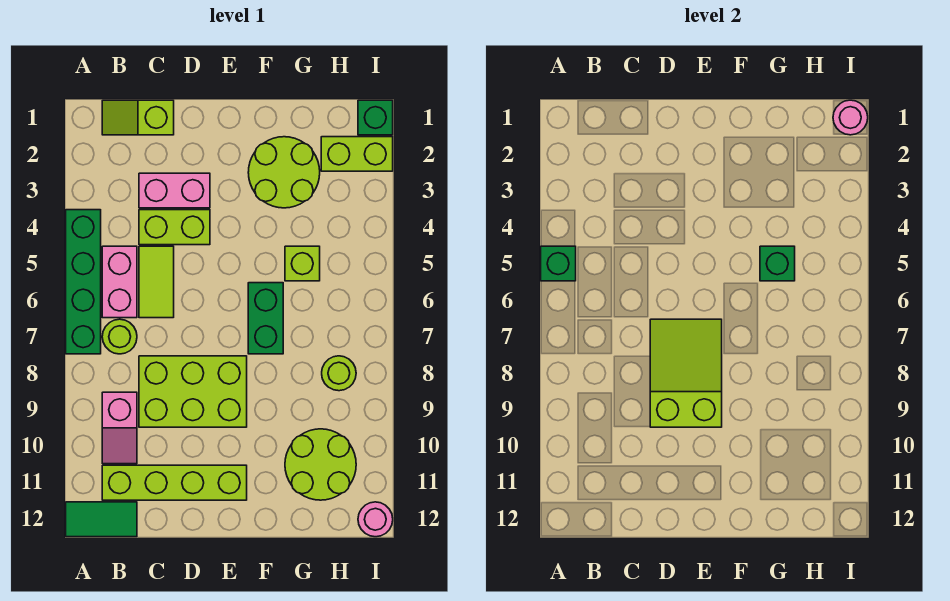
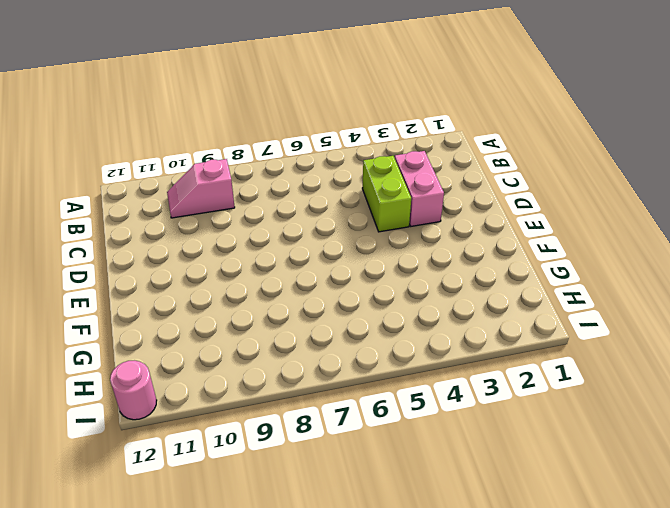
none -> green 1x4 brick [66,210,101,354]
none -> green 1x2 tile [66,502,137,537]
none -> lime 1x2 slope [102,100,174,135]

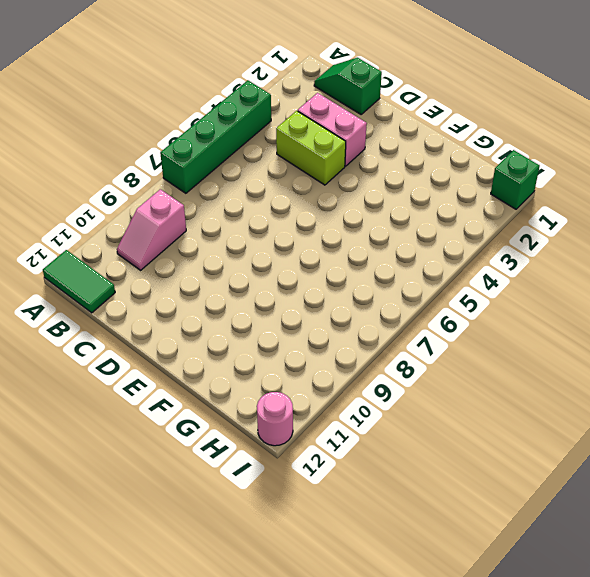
green 1x2 slope [314,58,382,114] -> lime 1x2 slope [102,100,174,135]
none -> pink 1x2 brick [102,246,137,318]
none -> lime 1x1 round brick [102,319,137,354]
none -> lime 1x4 brick [102,465,247,500]

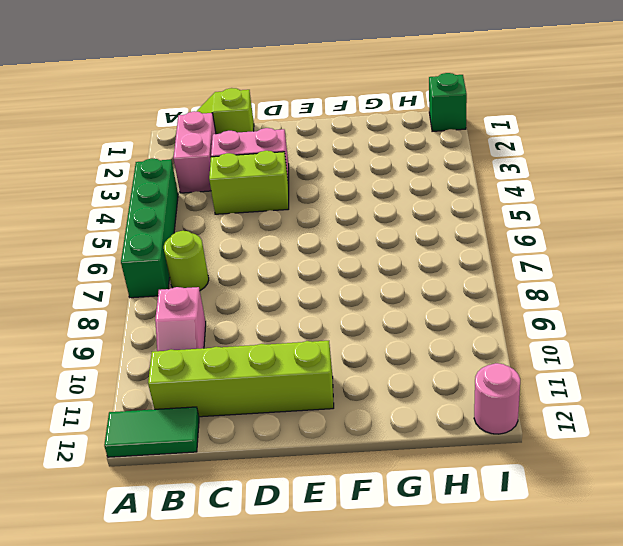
pink 1x2 brick [174,111,216,193] -> pink 1x2 brick moved to [102,246,137,318]
none -> lime 1x2 tile [139,246,174,318]
none -> lime 2x3 brick [139,356,247,427]
none -> lime 2x2 round brick [248,137,320,208]

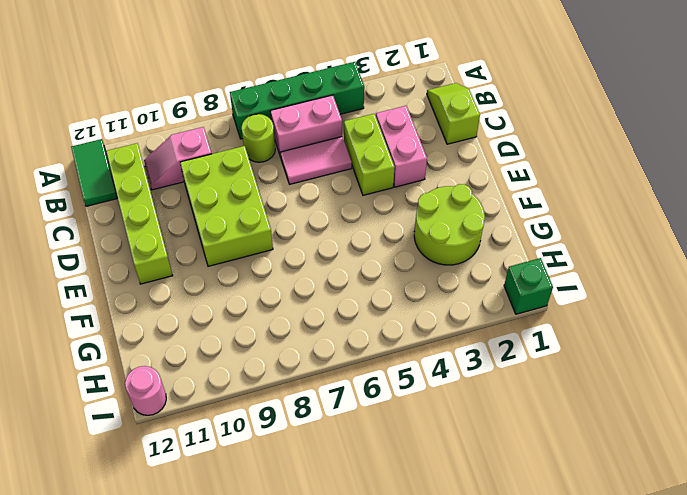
pink 1x2 tile [280,137,352,184] -> lime 1x2 tile [139,246,174,318]
none -> green 1x2 brick [248,283,283,354]
none -> lime 1x1 brick [285,246,320,281]
none -> lime 2x2 round brick [285,429,356,500]

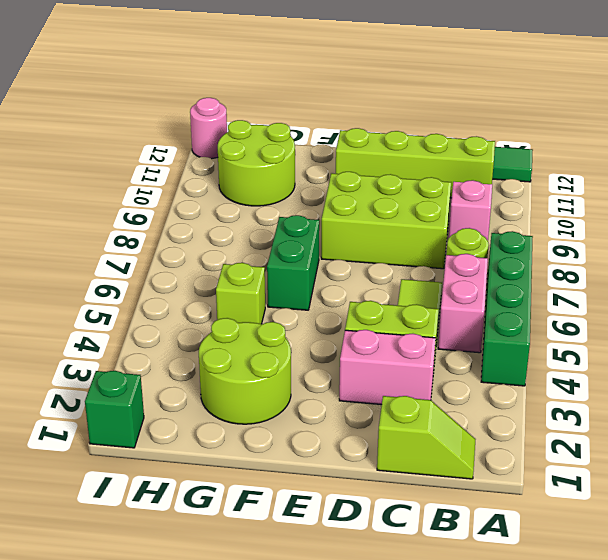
none -> lime 1x2 brick [321,137,393,171]
none -> lime 1x1 round brick [322,356,356,391]
none -> green 1x1 brick [541,246,576,281]

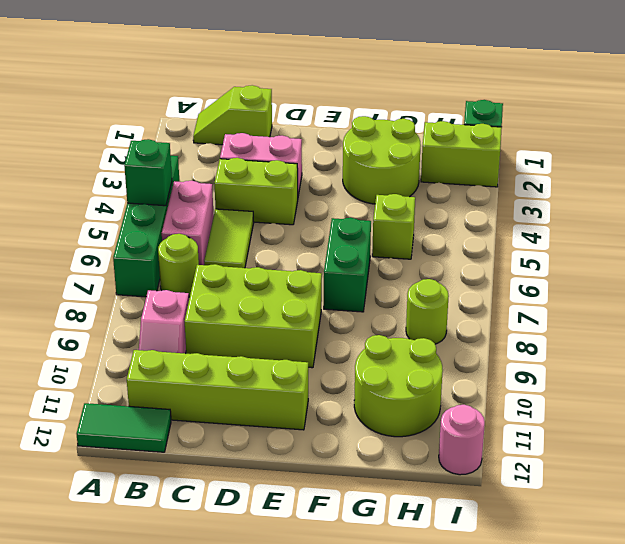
none -> lime 2x3 slope [650,319,722,427]
none -> green 1x1 brick [760,246,795,281]
none -> pink 1x1 round brick [833,100,868,135]

